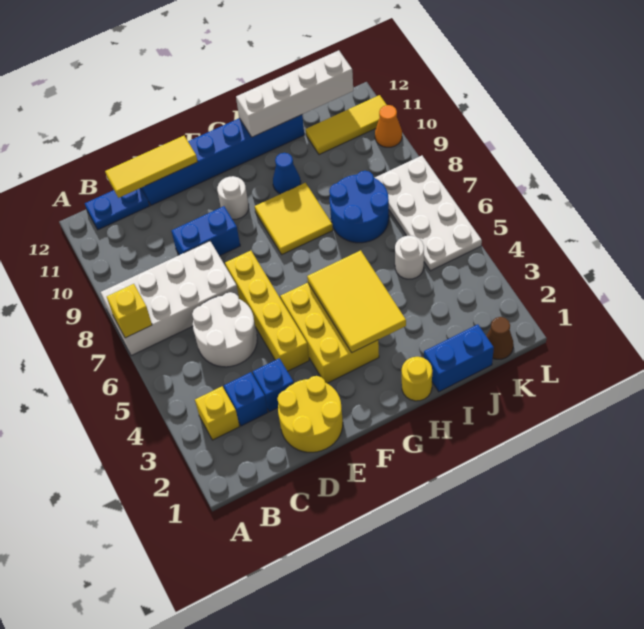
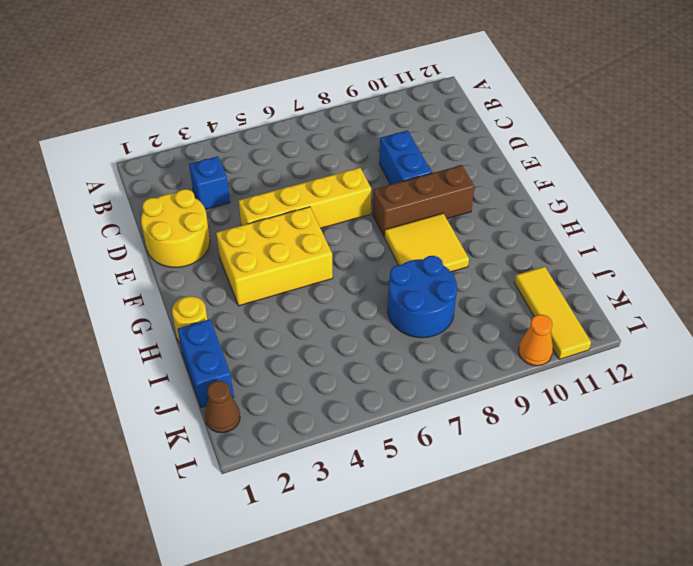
brown 1x3 brick [373,165,474,236] -> white 1x1 round brick [217,176,249,219]
none -> white 2x4 brick [101,241,239,356]
none -> yellow 1x1 brick [195,387,240,440]
none -> blue 1x2 plate [85,188,149,230]

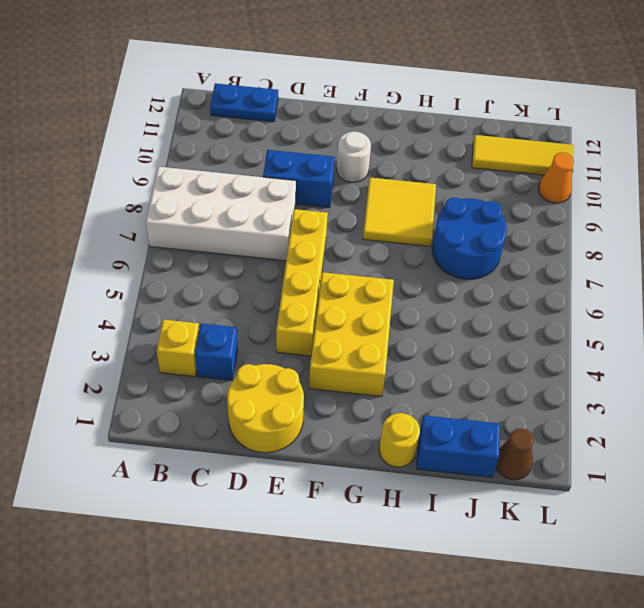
none -> white 2x2 round brick [192,292,257,367]
none -> blue 1x1 brick [253,358,294,412]
none -> blue 1x6 brick [141,115,304,205]

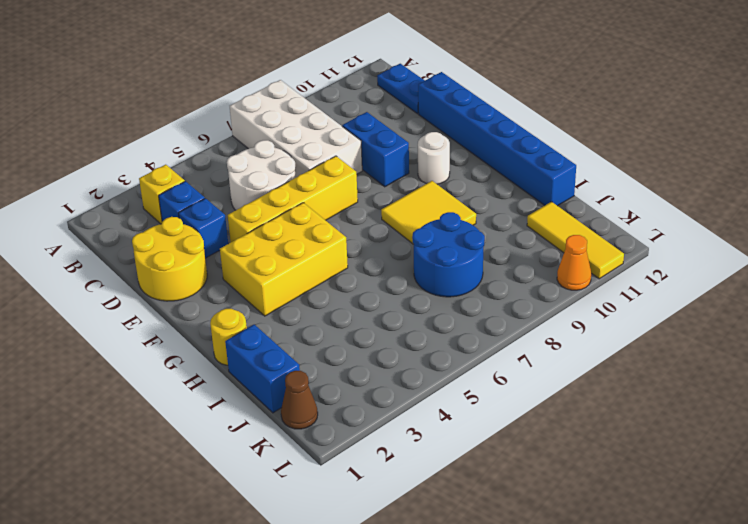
none -> blue 1x1 cone [273,153,301,194]
none -> white 1x1 round brick [395,236,424,279]
none -> white 2x4 plate [375,156,482,271]

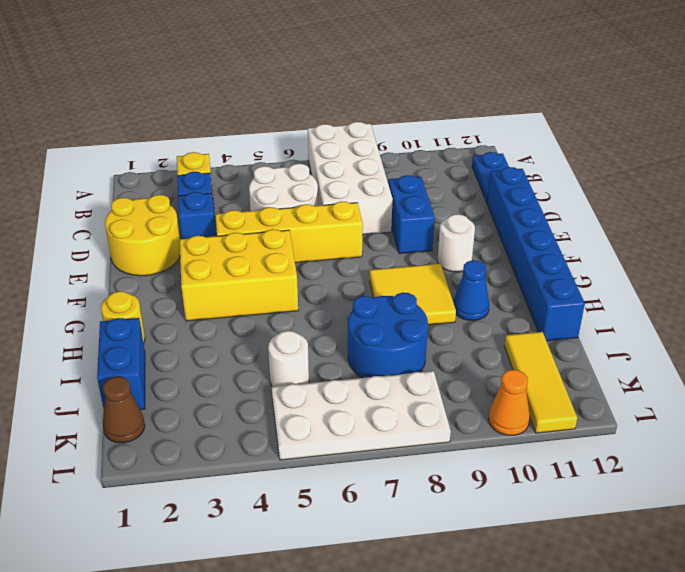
none -> yellow 1x1 brick [107,284,152,338]
none -> yellow 1x3 tile [105,136,198,198]
none -> yellow 2x3 tile [307,250,406,352]

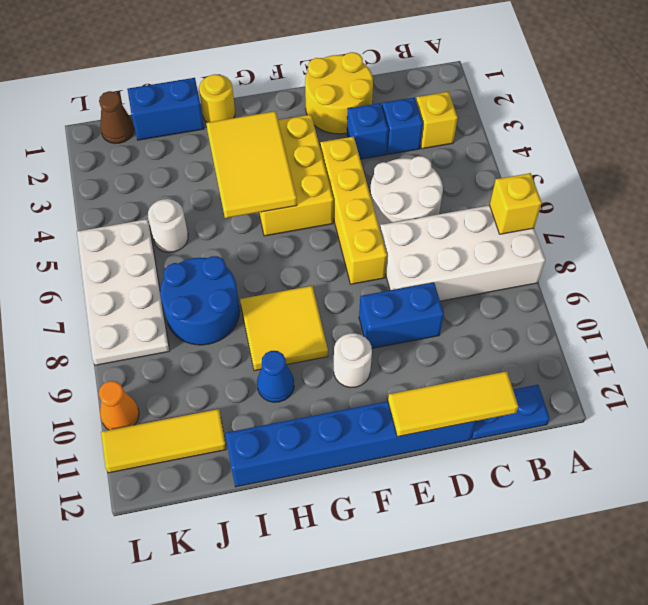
none -> white 1x4 brick [236,50,353,137]

